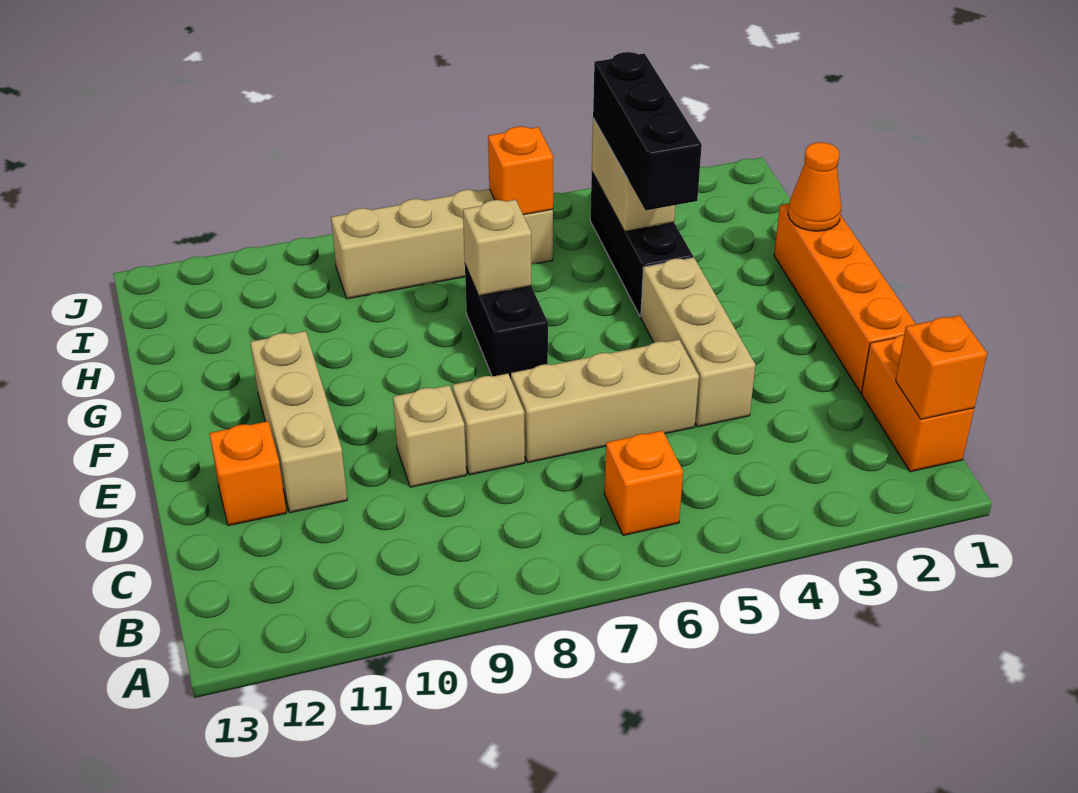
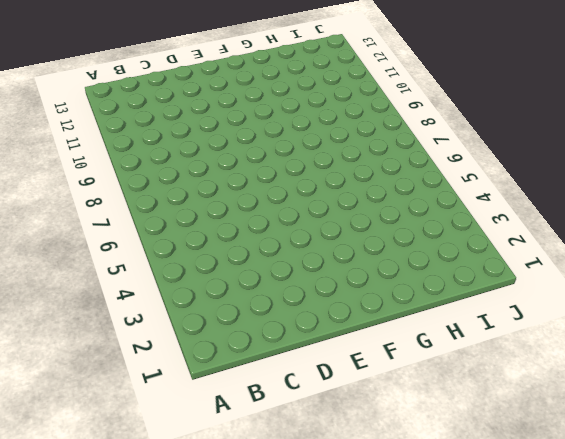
none -> orange 1x2 brick [861,335,974,472]
none -> orange 1x1 brick [604,430,683,535]
none -> orange 1x4 brick [774,204,916,393]

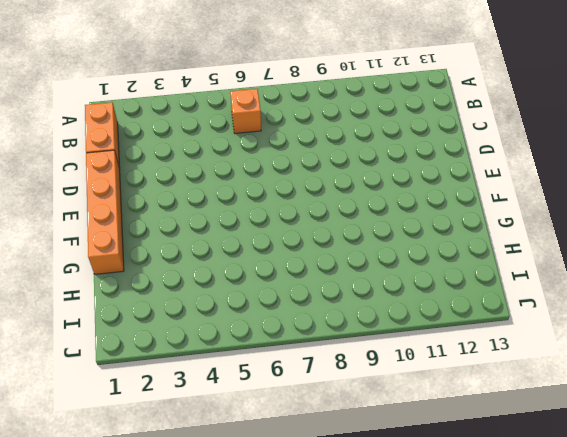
none -> tan 1x3 brick [641,258,755,427]
none -> tan 1x3 brick [511,339,699,462]
none -> tan 1x1 brick [452,374,525,475]

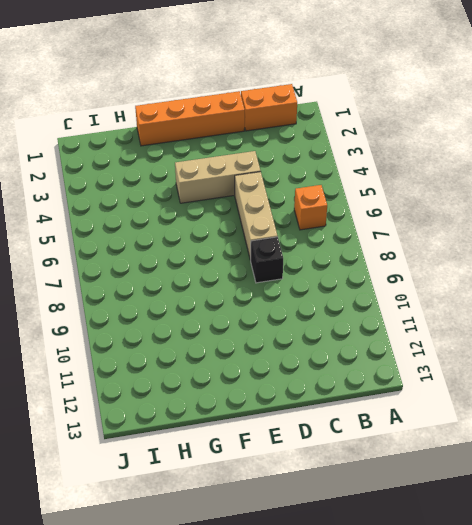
black 1x1 brick [251,237,283,283] -> tan 1x1 brick [452,374,525,475]
none -> tan 1x1 brick [393,385,466,487]
none -> tan 1x3 brick [250,331,347,513]
none -> orange 1x1 brick [209,421,286,526]

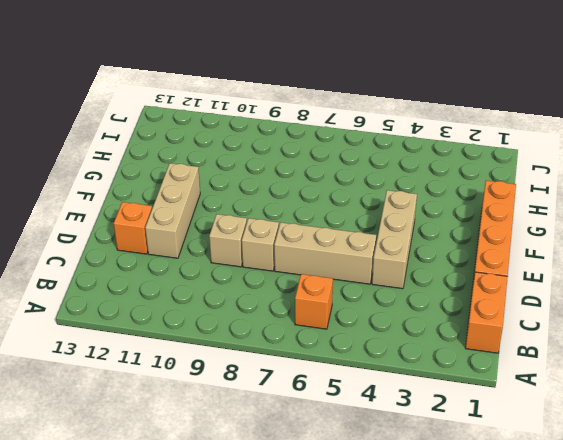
none -> black 1x2 brick [465,265,548,379]
none -> black 1x3 brick [590,172,693,316]
none -> tan 1x4 brick [331,189,553,299]

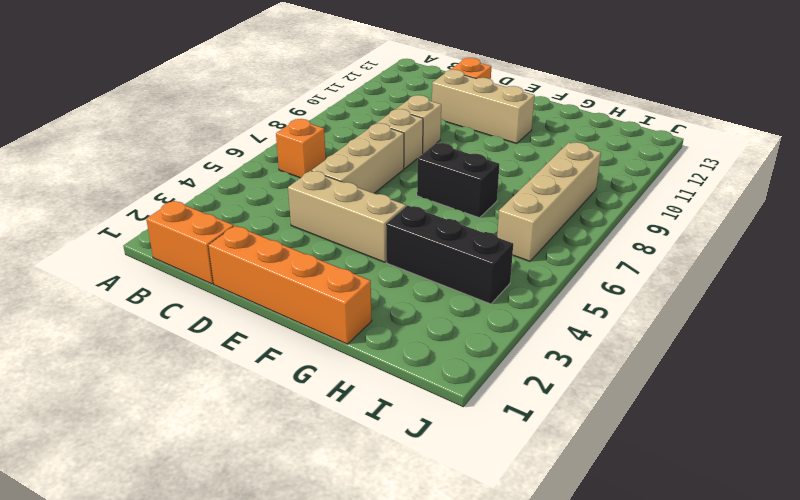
none -> orange 1x1 brick [896,315,987,419]
none -> orange 1x1 cone [788,142,841,231]
none -> tan 1x1 brick [463,200,531,296]

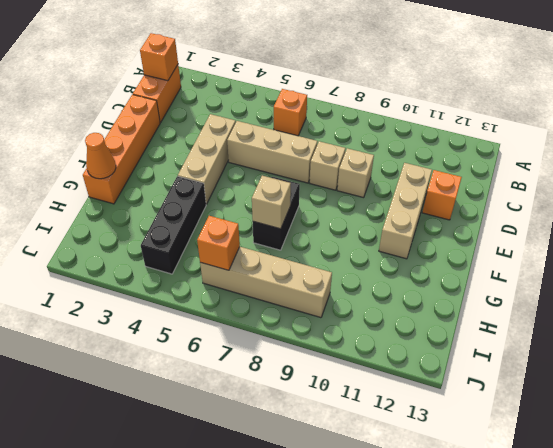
none -> tan 1x2 brick [592,118,675,231]
none -> black 1x3 brick [593,52,702,210]

